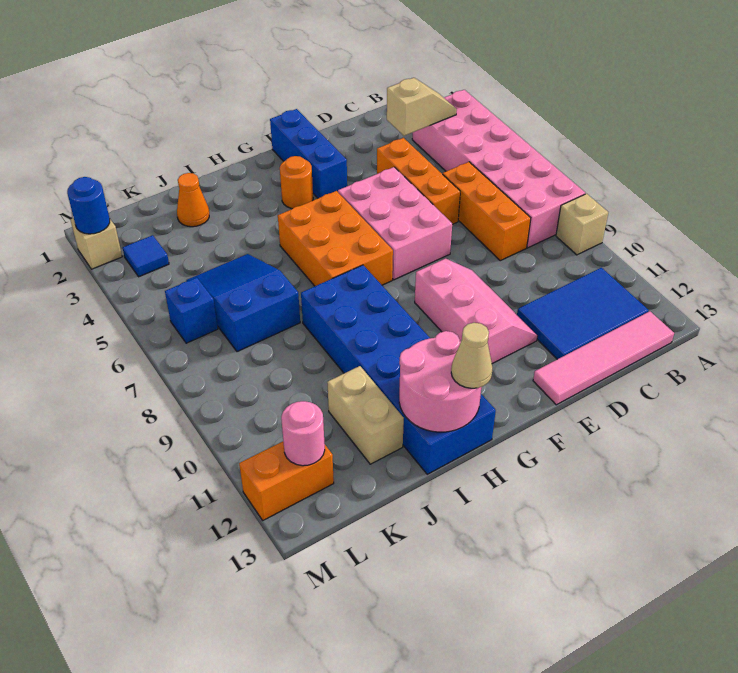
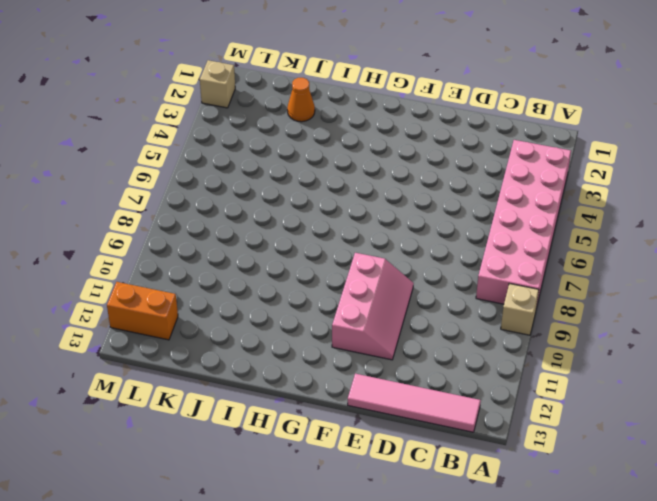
none -> blue 2x3 tile [517,268,649,359]
none -> orange 1x3 brick [443,162,531,261]
none -> orange 1x3 brick [377,138,460,224]

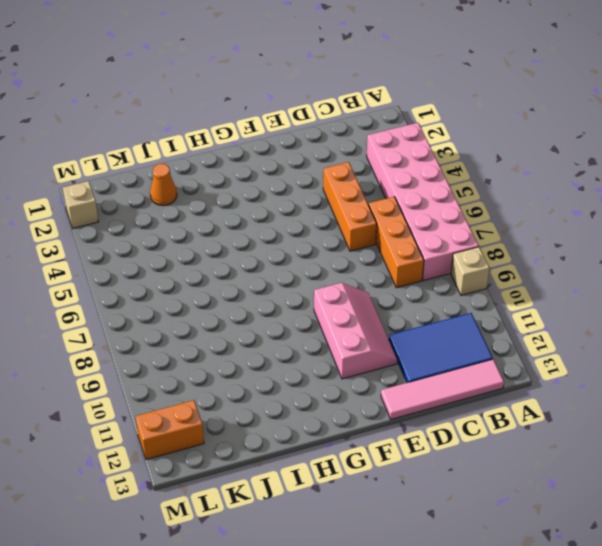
none -> pink 2x3 brick [338,167,452,280]
none -> blue 1x3 brick [270,109,347,198]
none -> orange 1x1 round brick [280,156,313,209]

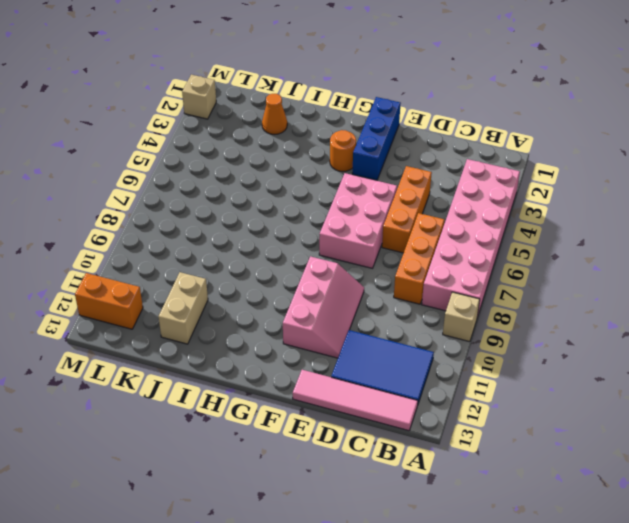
none -> orange 2x3 brick [278,191,393,286]
none -> blue 2x6 brick [301,265,496,474]
none -> blue 2x3 slope [186,254,300,352]

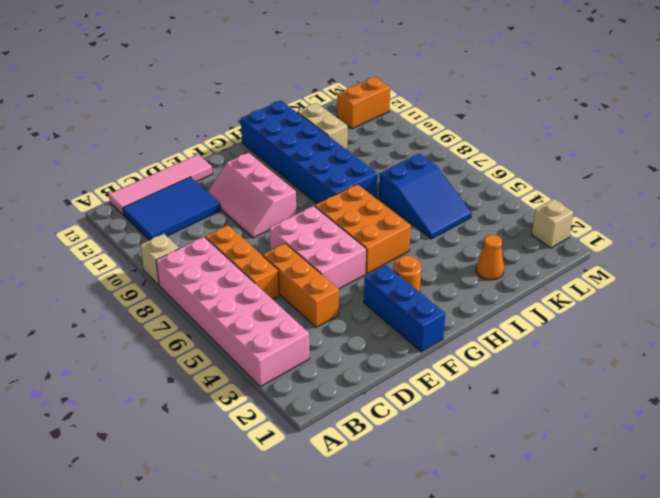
none -> blue 1x1 tile [123,235,169,277]
none -> blue 1x1 brick [165,277,218,343]
none -> tan 1x2 slope [387,78,457,136]

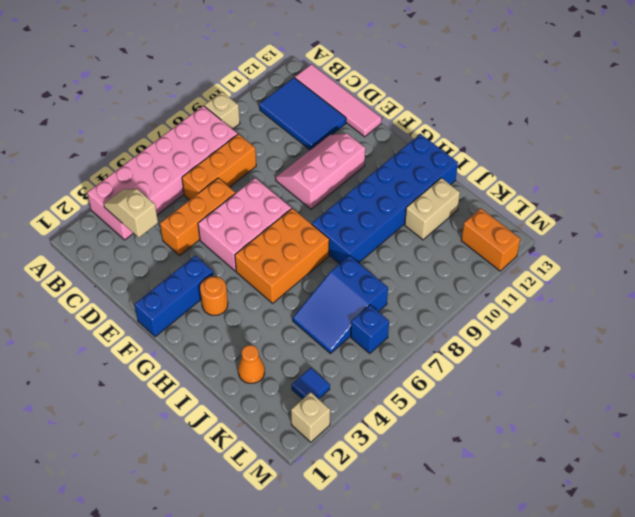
none -> pink 2x2 round brick [399,331,481,432]
none -> pink 1x1 round brick [281,401,325,466]
none -> blue 1x1 round brick [67,177,110,234]

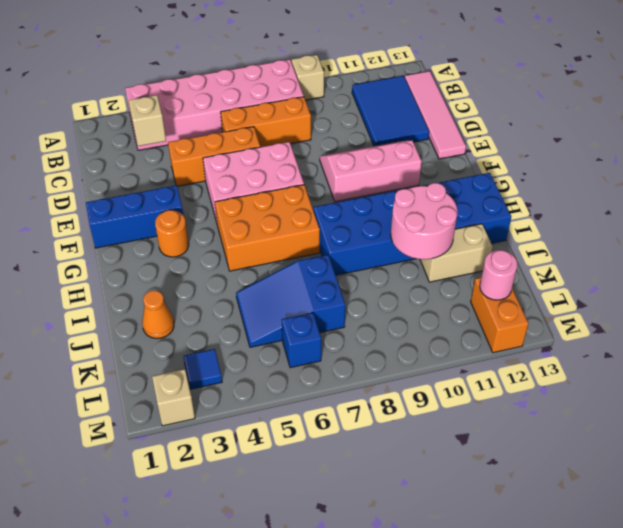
pink 2x2 round brick [391,183,458,259] -> pink 2x2 round brick moved to [399,331,481,432]
none -> blue 1x1 round brick [67,177,110,234]
none -> tan 1x1 cone [451,323,493,388]

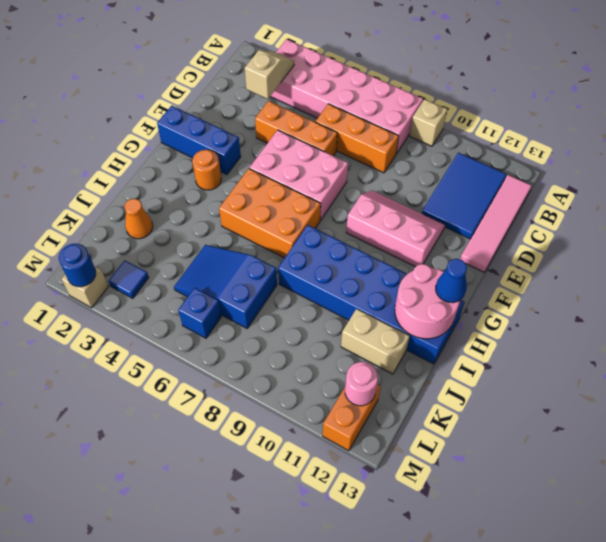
blue 1x1 cone [436,259,467,303] -> tan 1x1 cone [451,323,493,388]

